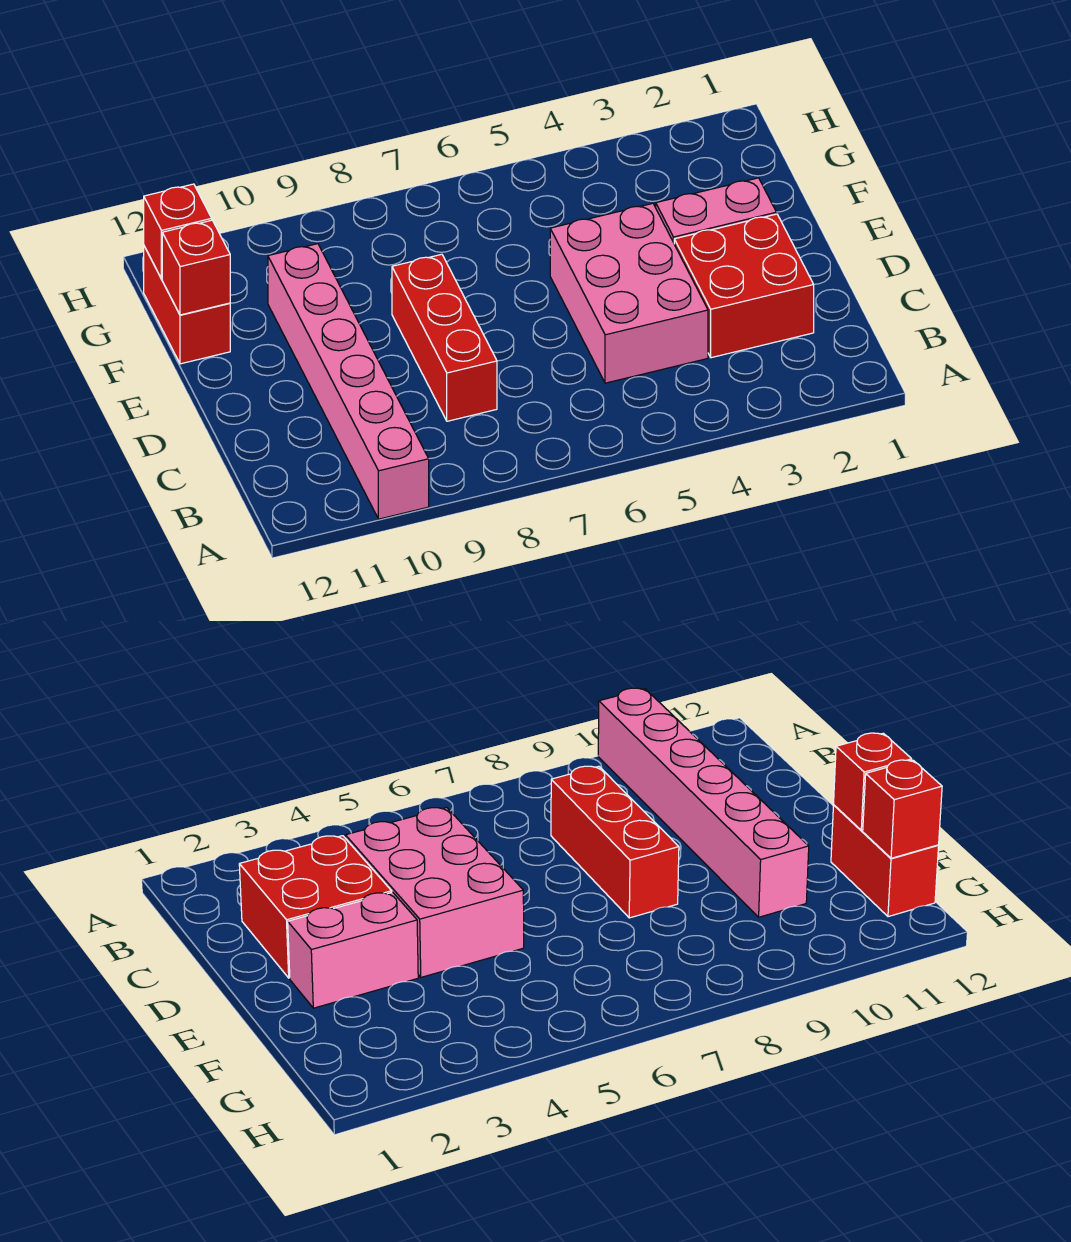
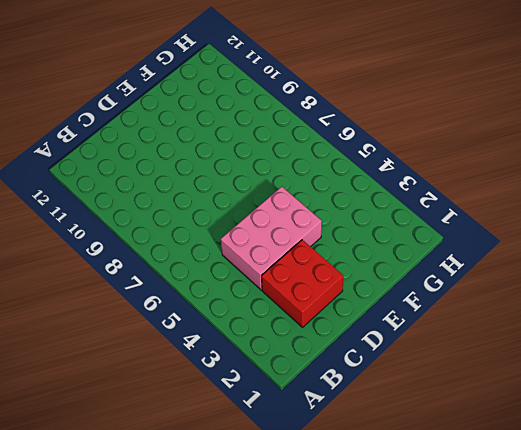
none -> pink 1x6 brick [268,244,429,519]
none -> red 1x3 brick [392,254,497,421]

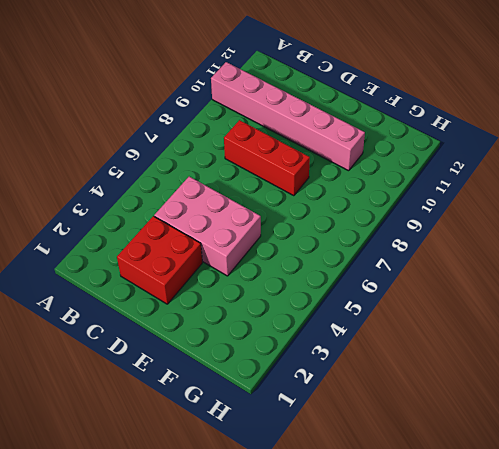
none -> pink 1x2 brick [656,178,776,243]
none -> red 1x2 brick [144,246,230,364]

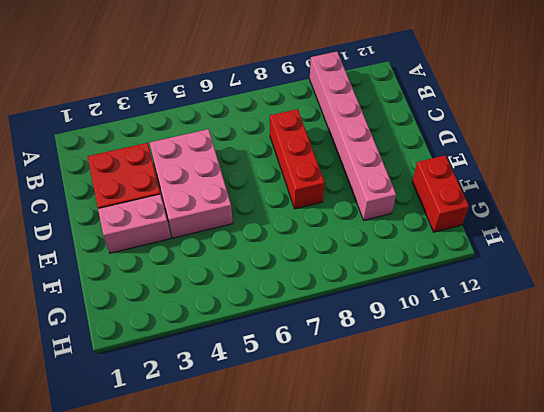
none -> red 1x1 brick [162,220,230,315]
none -> red 1x1 brick [144,184,212,279]

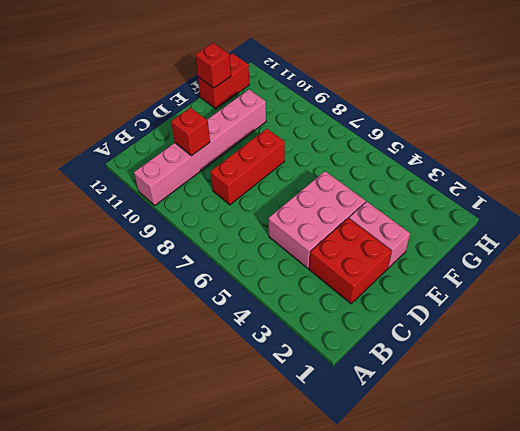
red 1x1 brick [171,108,210,156] -> red 1x1 brick moved to [144,184,212,279]

